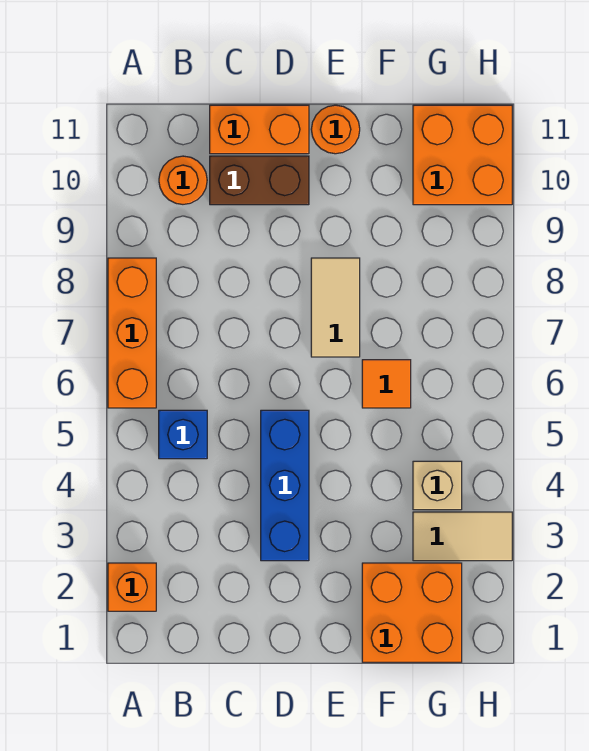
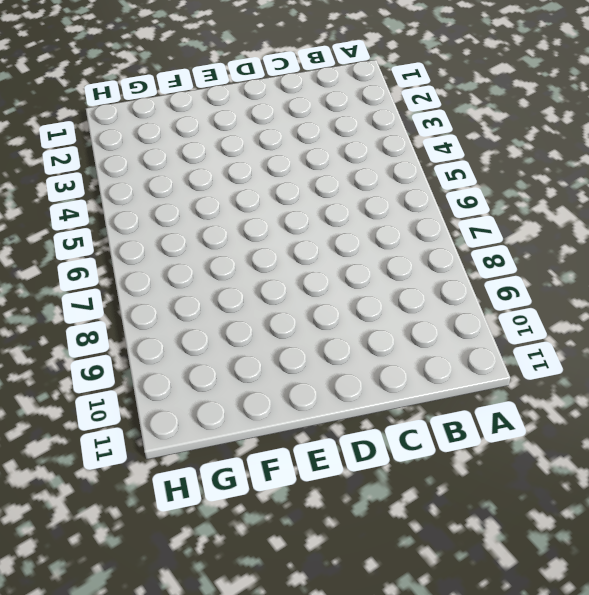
none -> orange 1x1 brick [108,563,156,611]
none -> orange 1x3 brick [108,258,156,408]
none -> blue 1x1 brick [159,410,207,459]

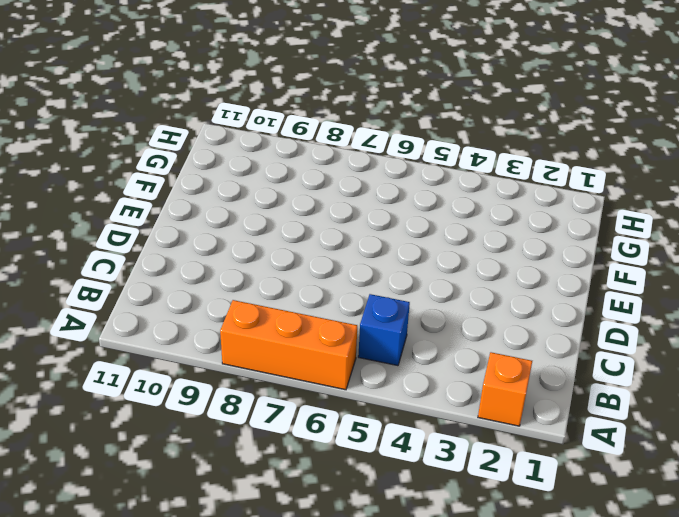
none -> orange 1x1 round brick [159,156,207,204]
none -> brown 1x2 brick [210,156,309,205]
none -> orange 1x2 brick [210,105,309,154]

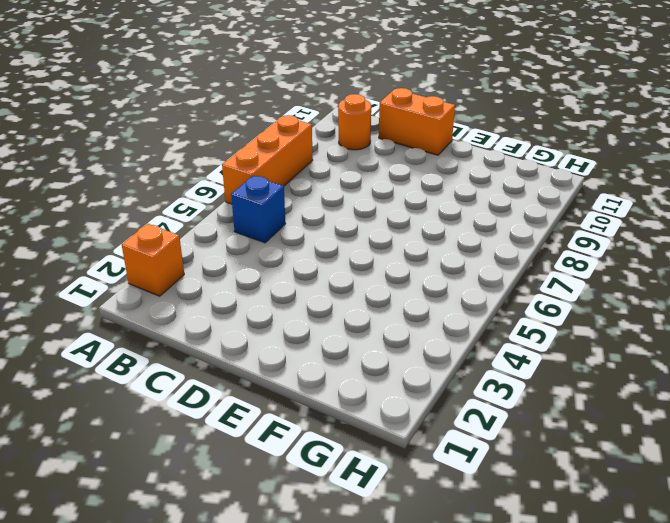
none -> brown 1x2 brick [210,156,309,205]
none -> blue 1x3 brick [261,410,309,561]
none -> tan 1x2 tile [311,258,360,357]

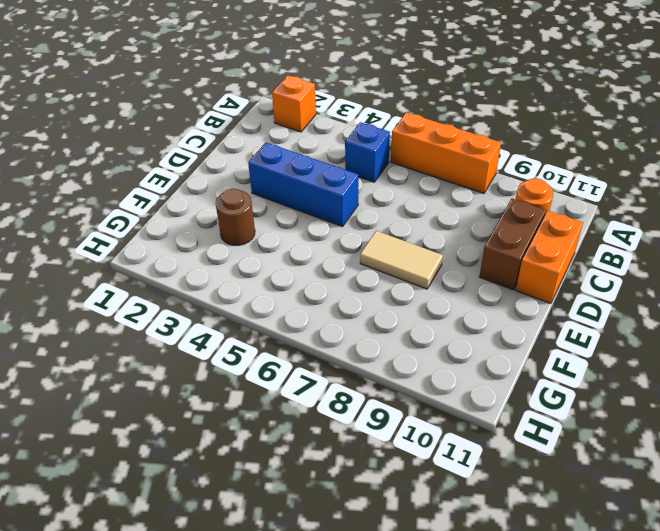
brown 1x1 round brick [216,189,255,245] -> none
none -> orange 1x1 round brick [311,105,360,154]
none -> orange 2x2 brick [362,563,462,662]
none -> orange 1x1 tile [362,360,411,408]

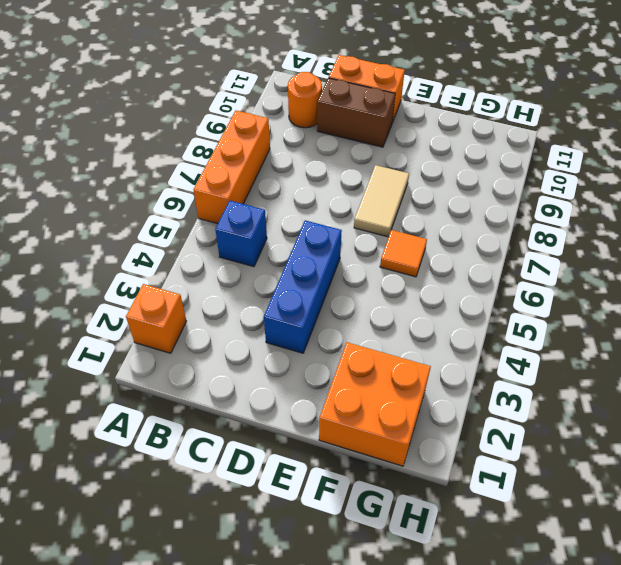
none -> orange 1x1 round brick [311,105,360,154]
none -> tan 1x2 tile [413,512,512,561]
none -> tan 1x1 brick [413,461,462,510]

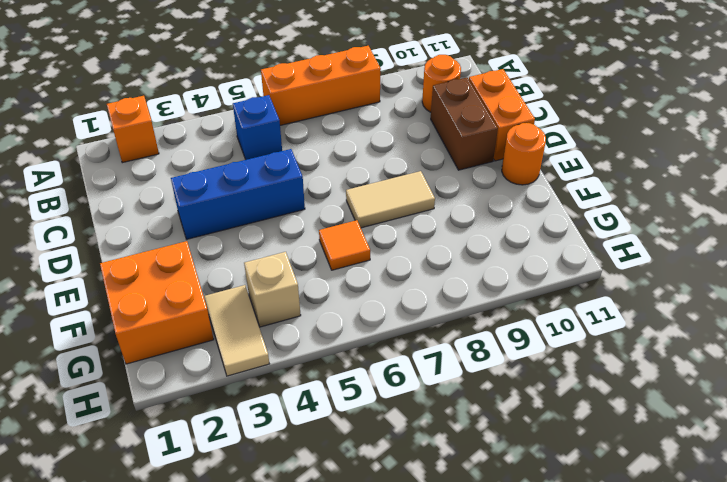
none -> orange 2x2 brick [413,105,512,205]

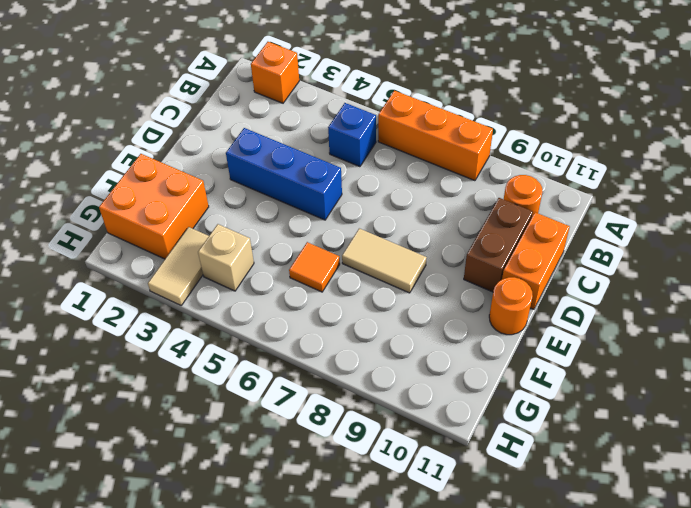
none -> orange 2x2 brick [413,105,512,205]

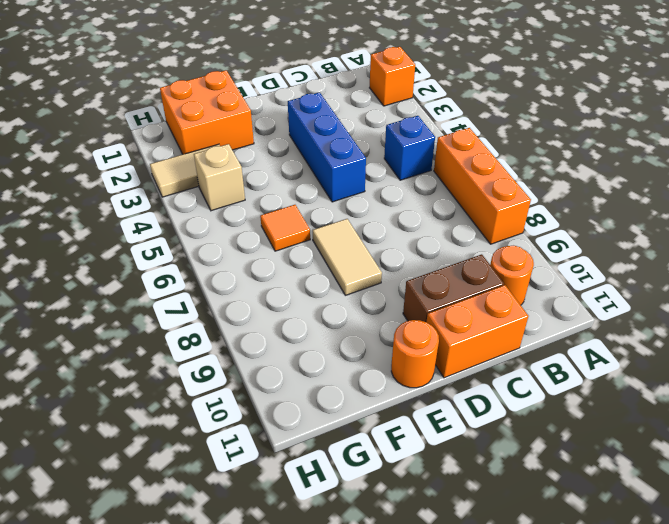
none -> orange 2x2 brick [413,105,512,205]

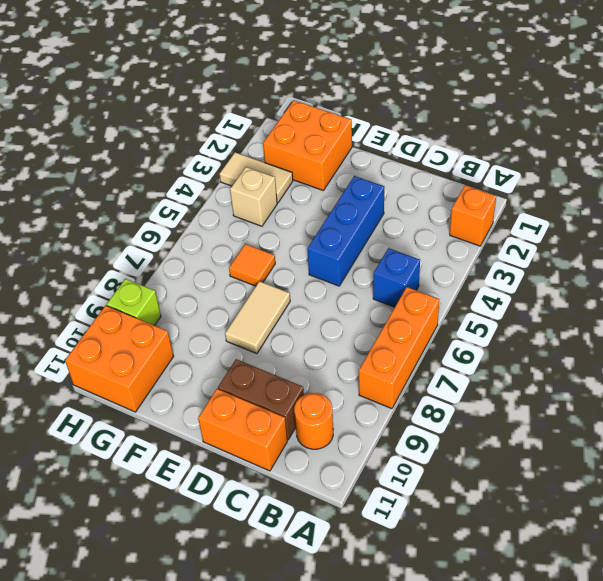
lime 1x1 brick [107,279,161,326] -> none
none -> orange 1x1 round brick [311,105,360,154]

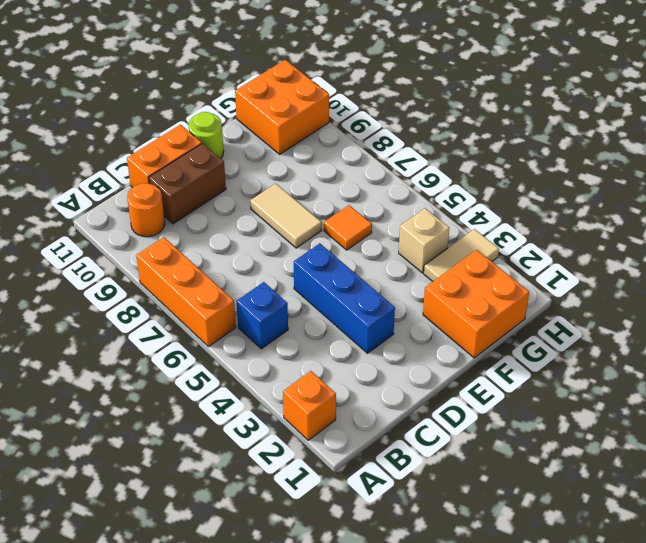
lime 1x1 round brick [189,112,224,158] -> orange 1x1 round brick [311,105,360,154]

